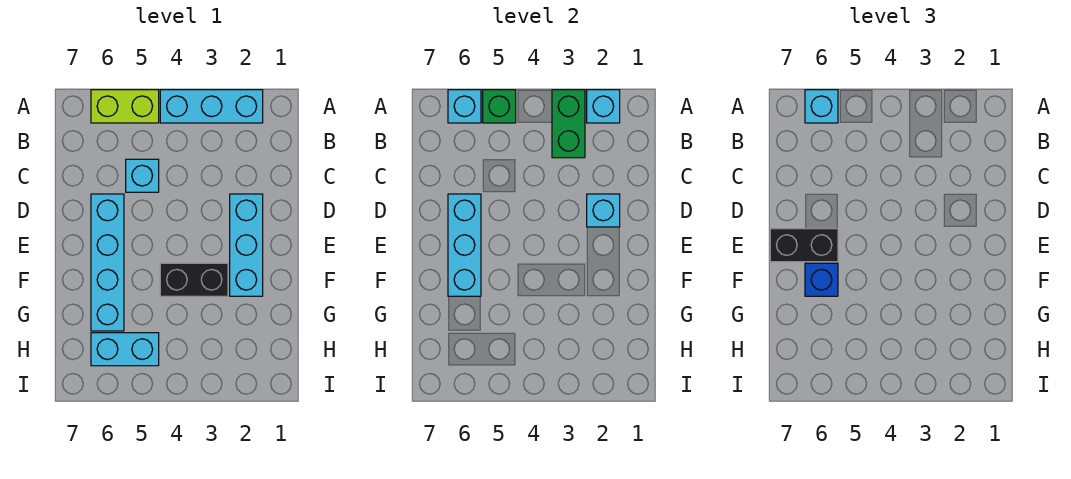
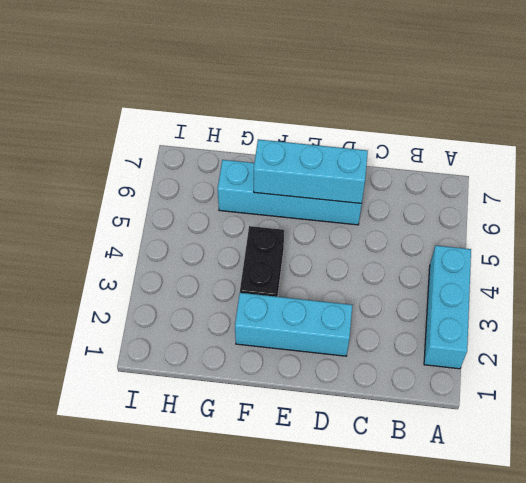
none -> lime 1x2 brick [91,90,159,123]
none -> cyan 1x1 brick [126,159,159,192]
none -> cyan 1x2 brick [91,333,159,366]

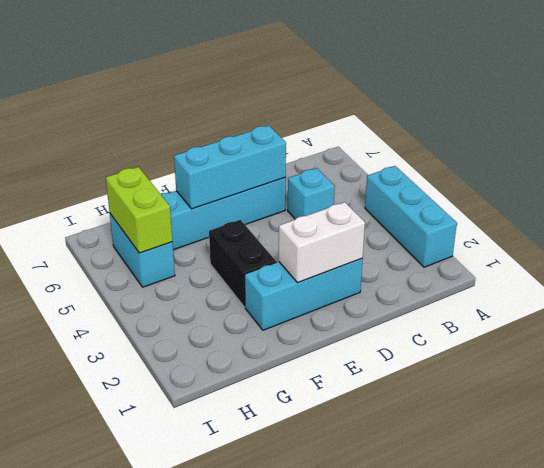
white 1x2 brick [279,202,365,283] -> cyan 1x1 brick [587,194,620,227]
lime 1x2 brick [106,167,172,253] -> lime 1x2 brick moved to [91,90,159,123]
none -> cyan 1x1 brick [587,90,620,123]
none -> green 1x2 brick [552,90,585,158]
none -> green 1x1 brick [483,90,516,123]

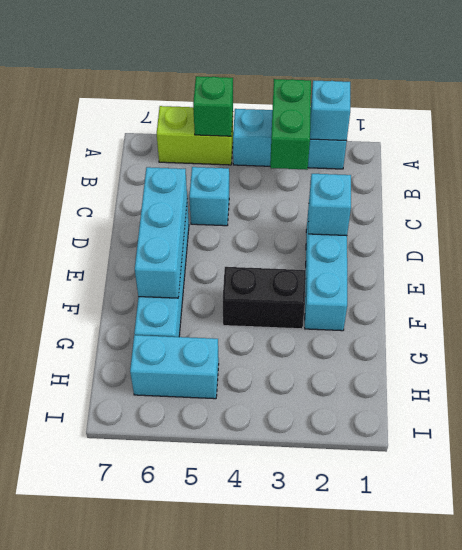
none -> cyan 1x1 brick [448,90,481,123]
none -> cyan 1x1 brick [805,90,838,123]
none -> black 1x2 brick [770,229,838,262]

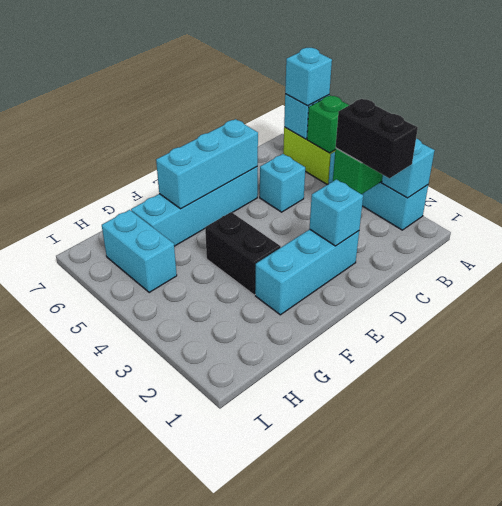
black 1x2 brick [336,99,418,178] -> black 1x2 brick moved to [770,229,838,262]
none -> blue 1x1 brick [805,263,838,296]

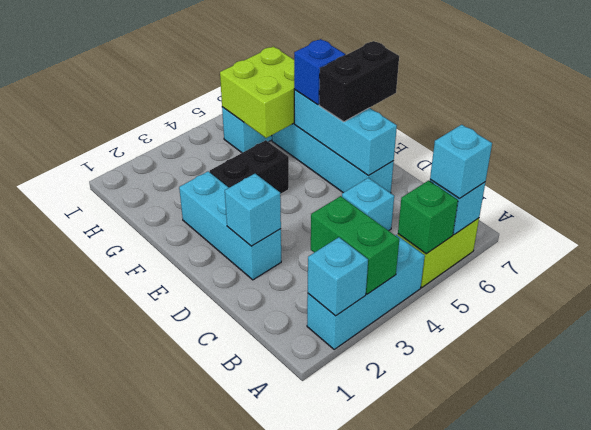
lime 2x2 brick [220,47,294,138] -> none

